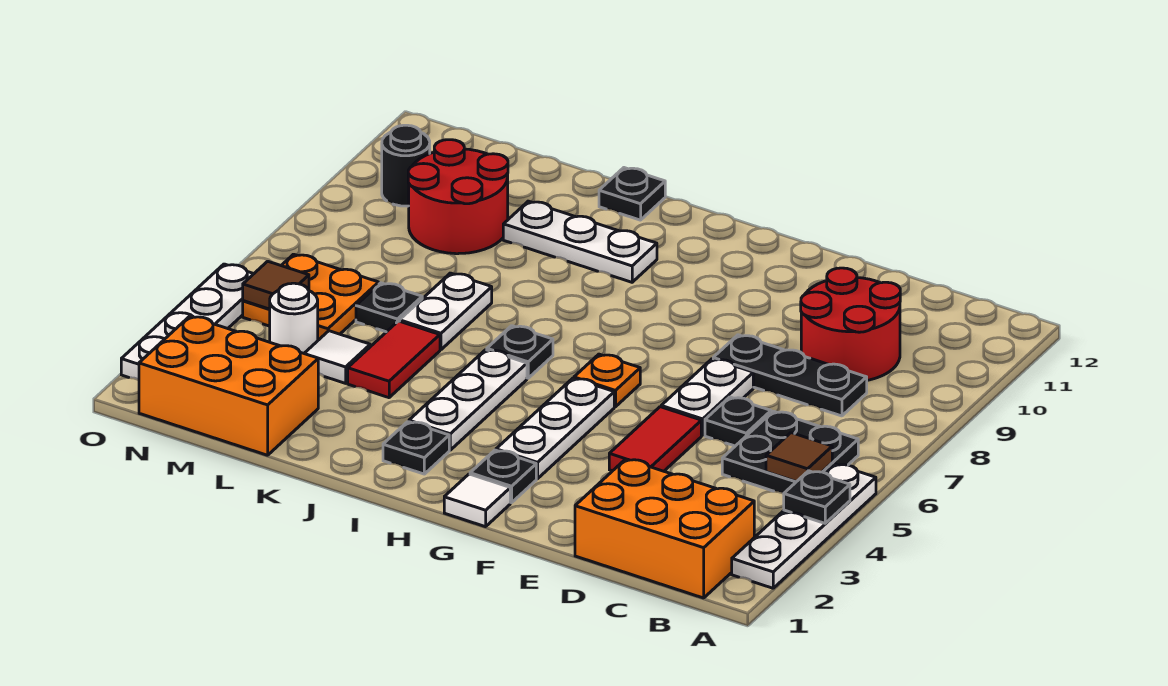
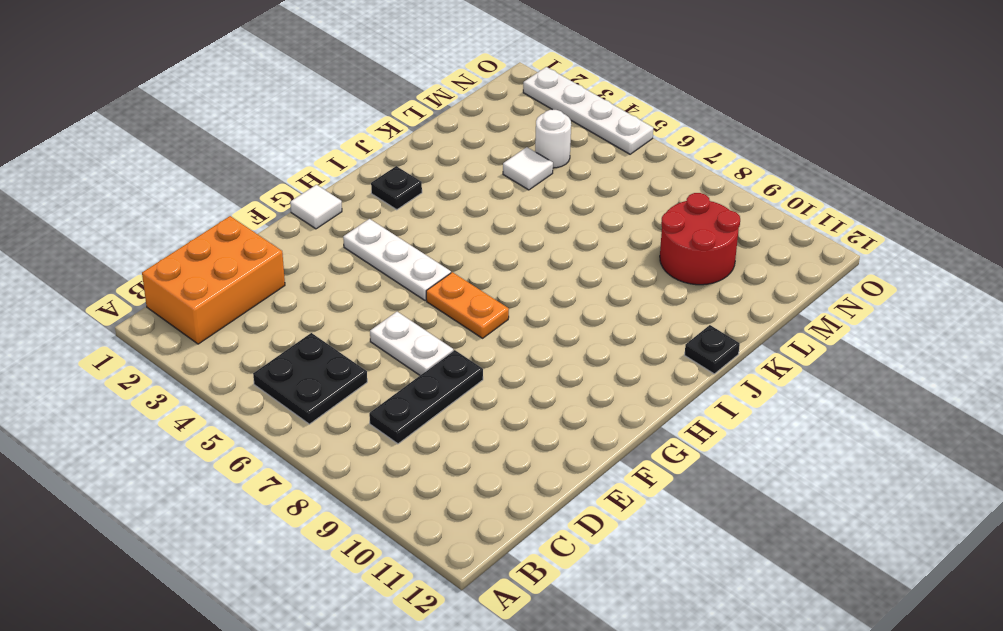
orange 1x2 plate [426,272,509,338] -> orange 1x1 plate [574,354,640,407]
none -> white 1x4 plate [732,464,876,588]
none -> red 2x2 round brick [801,268,900,380]
none -> black 1x1 plate [705,397,771,446]
none -> red 1x2 tile [609,407,701,471]

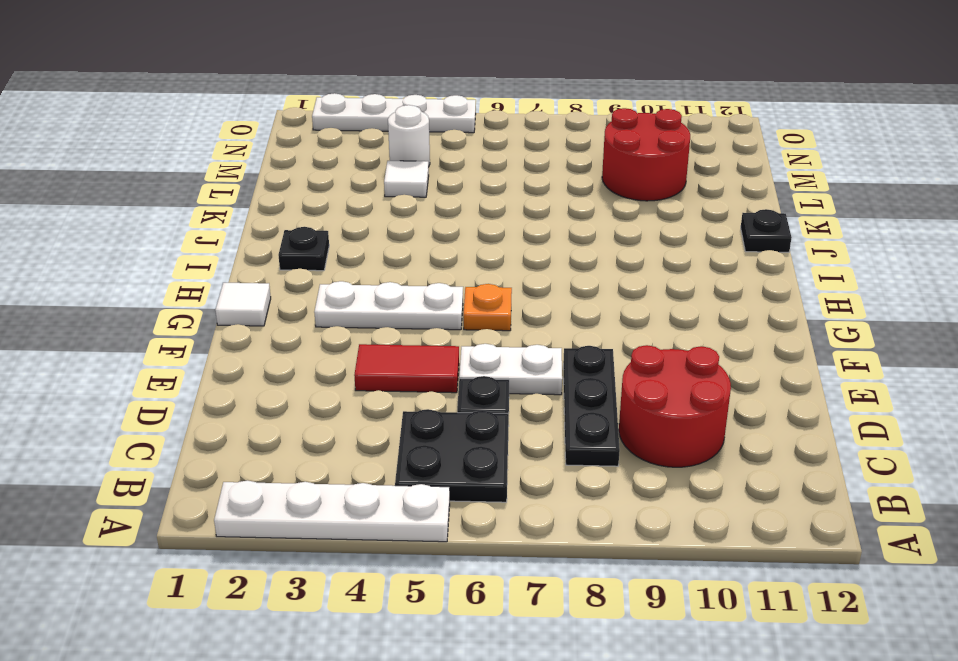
none -> orange 2x3 brick [575,459,754,598]
none -> black 1x1 plate [470,450,536,503]
none -> white 1x3 plate [409,350,527,450]
none -> black 1x1 plate [487,326,553,378]

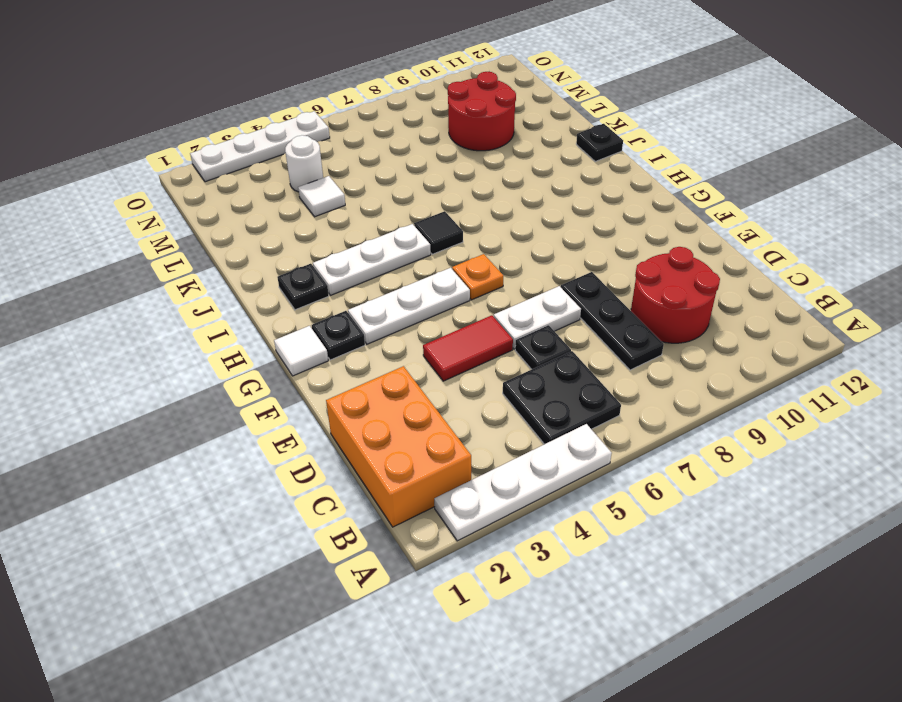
black 1x1 tile [414,211,463,254] -> black 1x1 plate [487,326,553,378]
none -> white 1x3 plate [503,201,657,282]
none -> red 1x2 tile [348,321,440,398]
none -> white 1x2 plate [400,273,492,350]
none -> orange 2x3 brick [139,316,318,455]

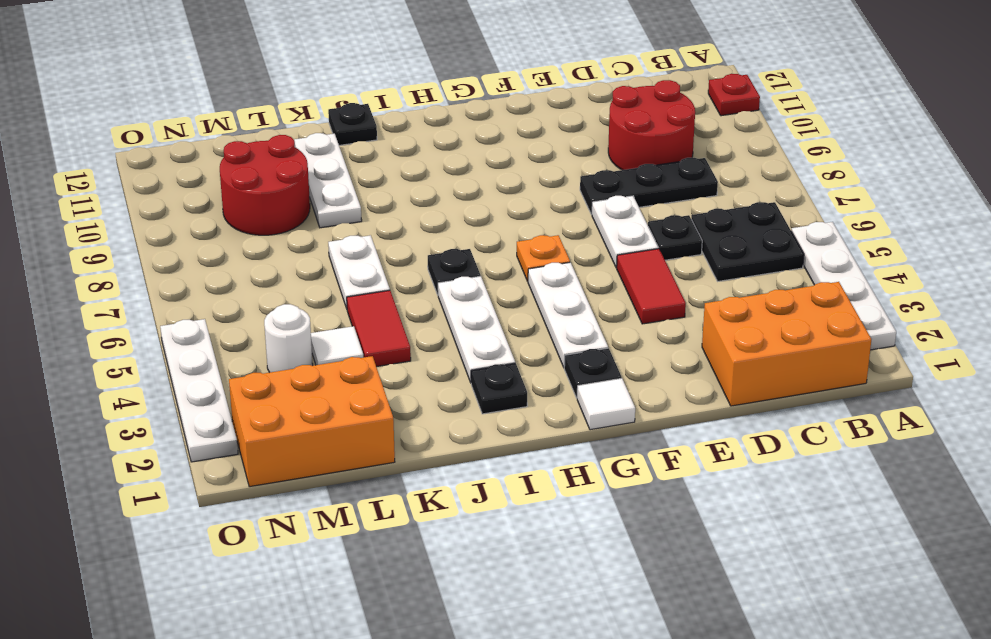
red 1x1 plate [708,74,760,116] -> none
white 1x3 plate [294,133,362,228] -> white 1x3 plate turned to [503,201,657,282]
none -> black 1x1 plate [356,283,422,332]
none -> orange 2x2 plate [243,254,379,340]
none -> black 1x1 round brick [382,125,430,206]
none -> black 1x1 plate [784,471,850,523]

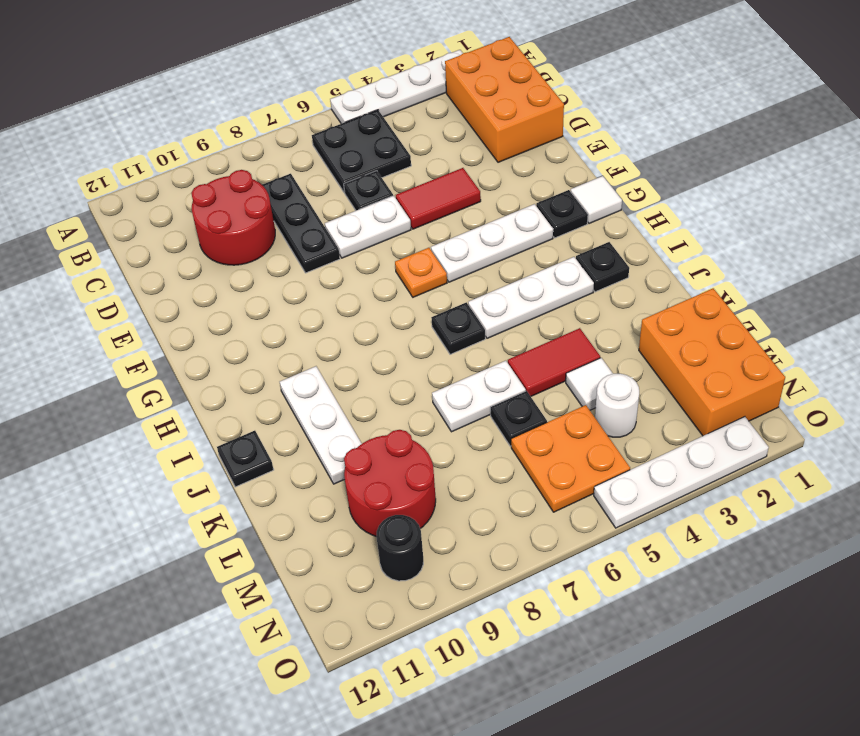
none -> black 1x1 plate [784,471,850,523]
none -> brown 1x1 tile [766,433,832,482]
none -> brown 1x1 tile [243,261,309,309]

